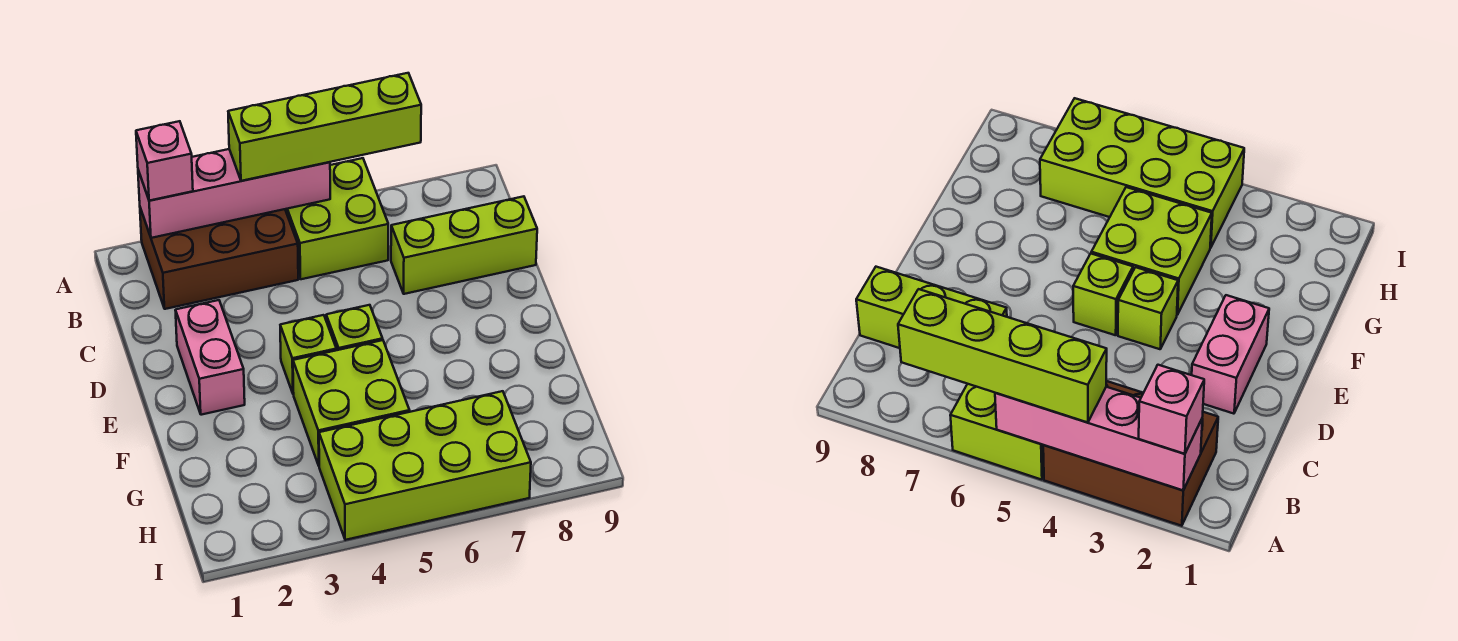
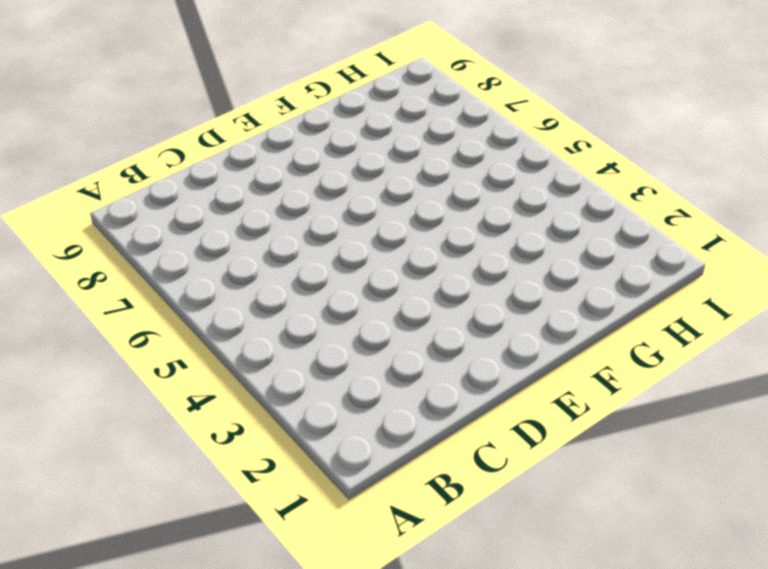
none -> brown 2x3 brick [140,208,298,309]
none -> lime 2x2 brick [285,158,388,279]

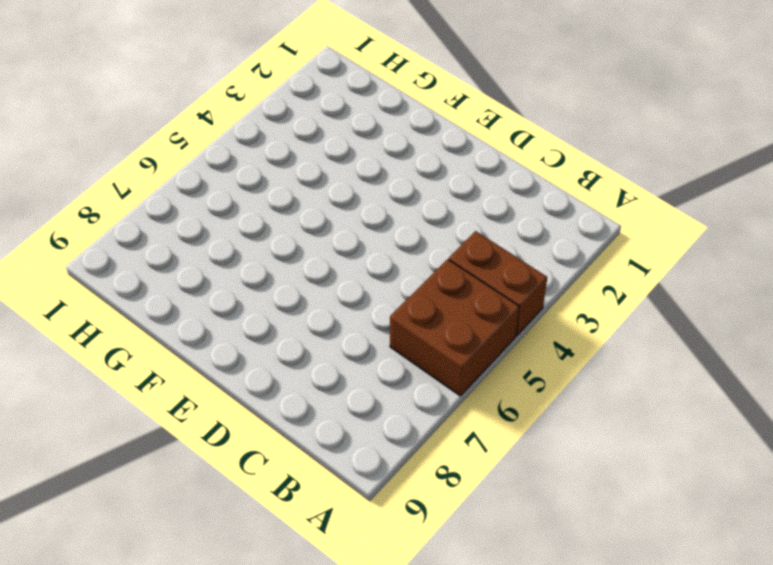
brown 1x2 brick [449,231,547,336] -> brown 2x3 brick [140,208,298,309]
brown 2x2 brick [390,259,520,396] -> lime 2x2 brick [285,158,388,279]
none -> lime 1x3 brick [391,196,537,294]
none -> pink 1x2 brick [175,300,245,415]

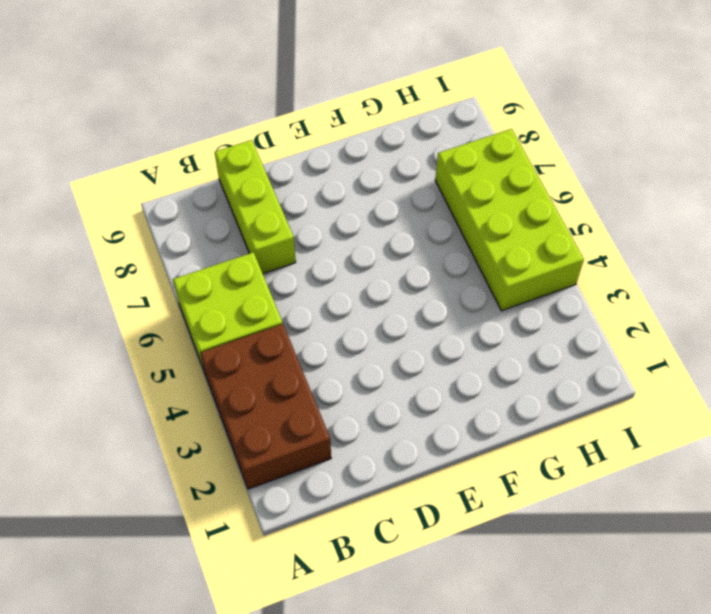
none -> pink 1x2 brick [175,300,245,415]
none -> lime 1x1 brick [280,315,336,394]

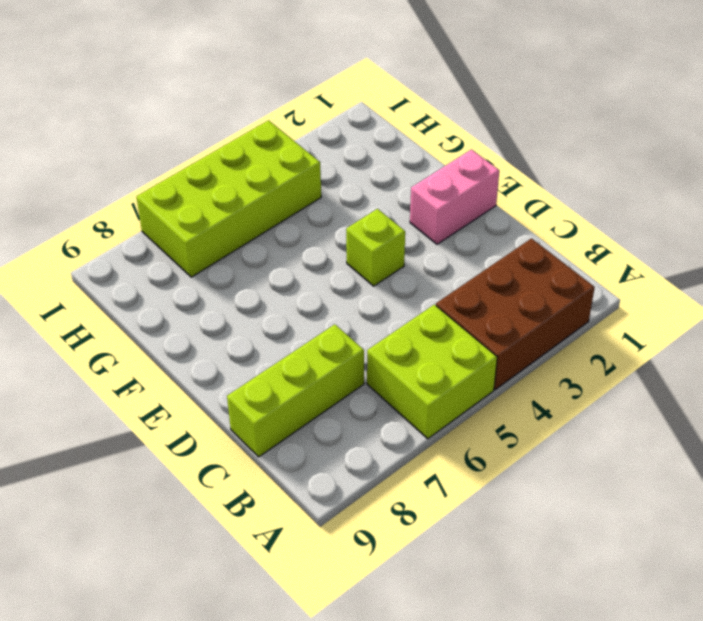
pink 1x2 brick [410,150,499,244] -> pink 1x2 brick turned to [175,300,245,415]
none -> lime 1x1 brick [326,305,383,350]
none -> lime 2x2 brick [293,340,410,465]

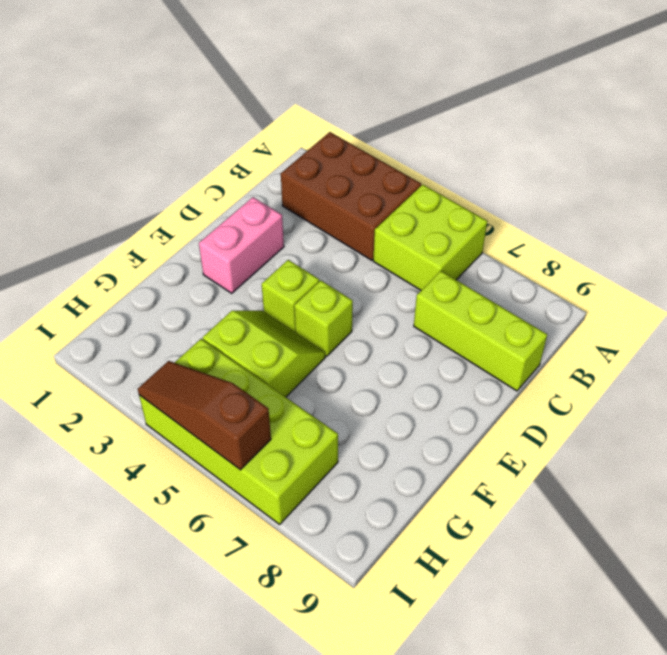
lime 2x2 slope [203,311,325,397] -> lime 2x2 brick [293,340,410,465]
brown 1x3 slope [138,361,271,470] -> none
none -> pink 1x4 brick [138,149,330,238]
none -> pink 1x1 brick [136,121,193,201]

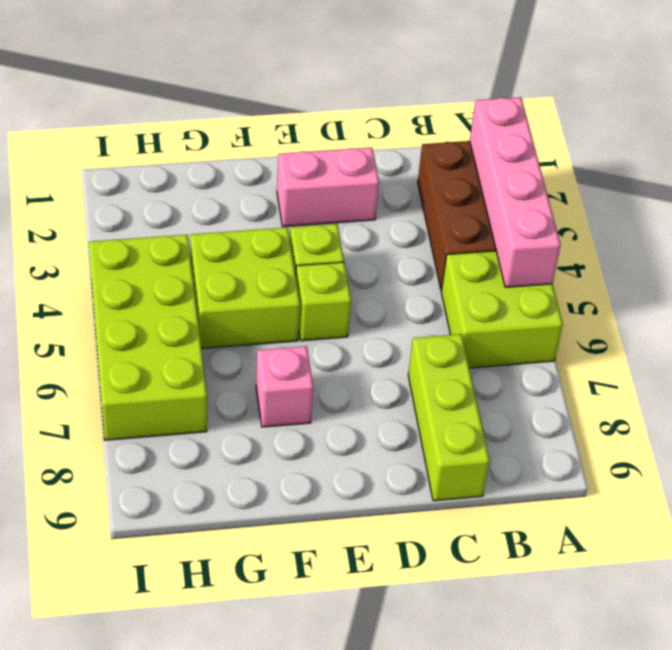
pink 1x1 brick [256,346,313,427] -> pink 1x1 brick moved to [136,121,193,201]
none -> lime 1x4 brick [228,73,421,181]

